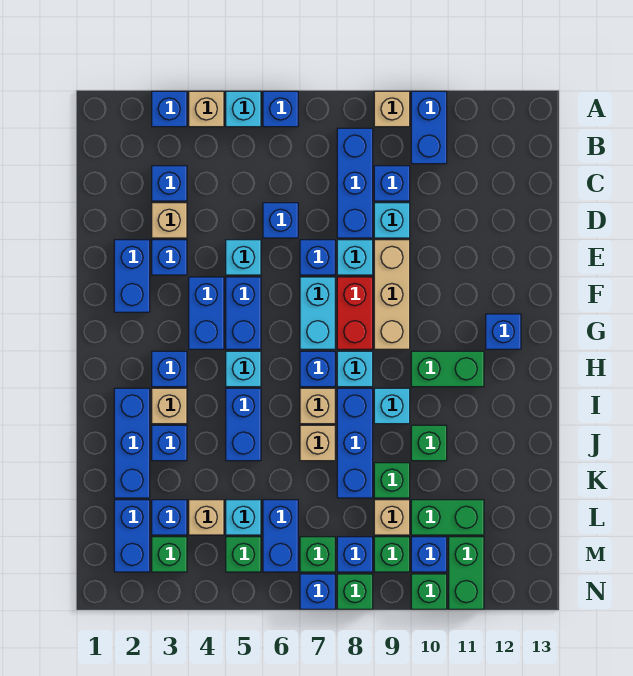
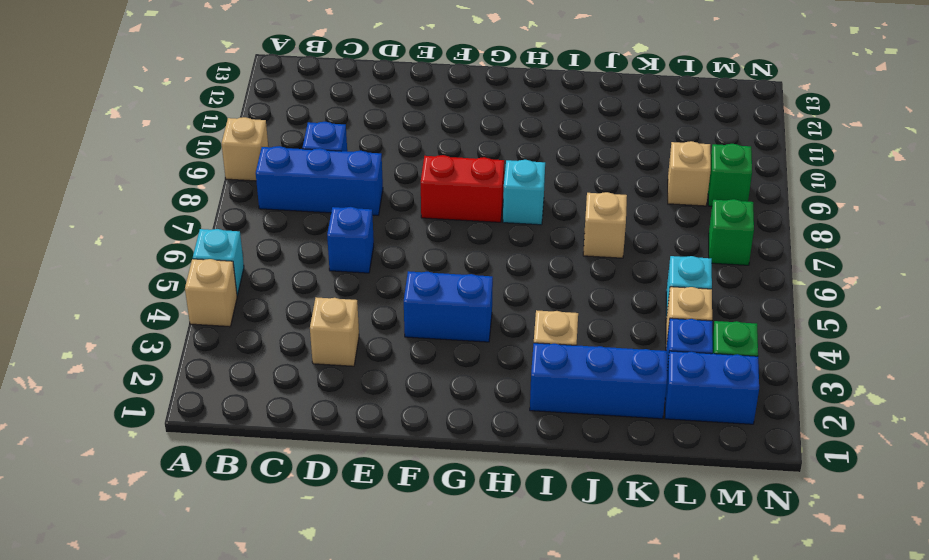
none -> blue 1x1 brick [152,91,187,127]
none -> blue 1x1 brick [263,91,298,127]
none -> blue 1x2 brick [411,91,447,164]
none -> blue 1x1 brick [152,166,187,201]

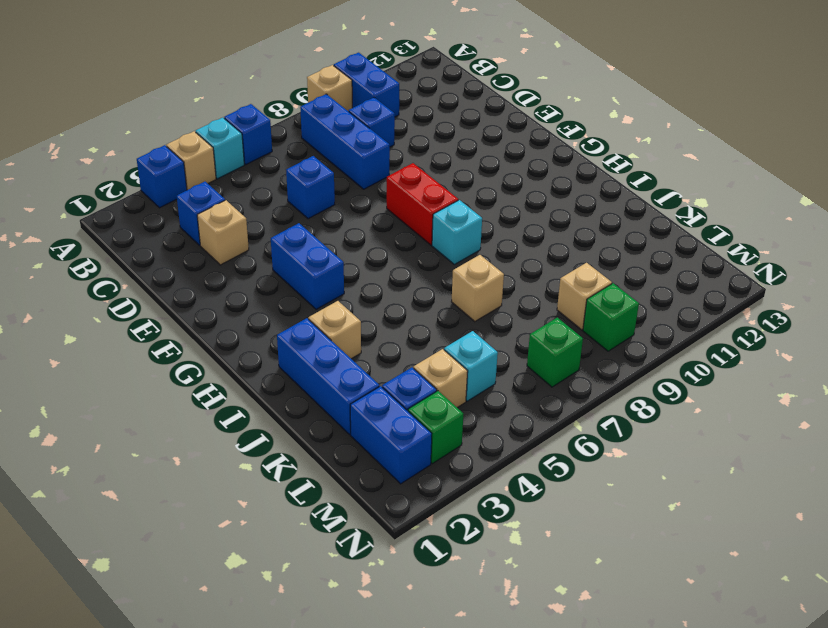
none -> cyan 1x1 brick [374,203,410,238]
none -> blue 1x2 brick [114,240,150,312]
none -> blue 1x1 brick [152,240,187,275]
none -> cyan 1x1 brick [226,240,261,275]

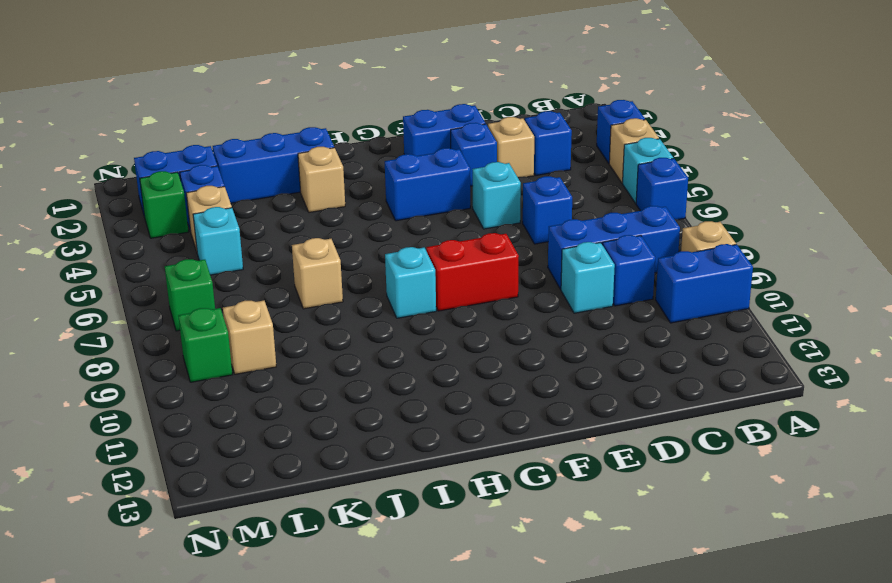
none -> blue 1x1 brick [300,240,335,275]
none -> cyan 1x1 brick [337,240,373,275]
none -> tan 1x3 brick [374,240,410,349]
none -> blue 1x2 brick [226,277,261,349]

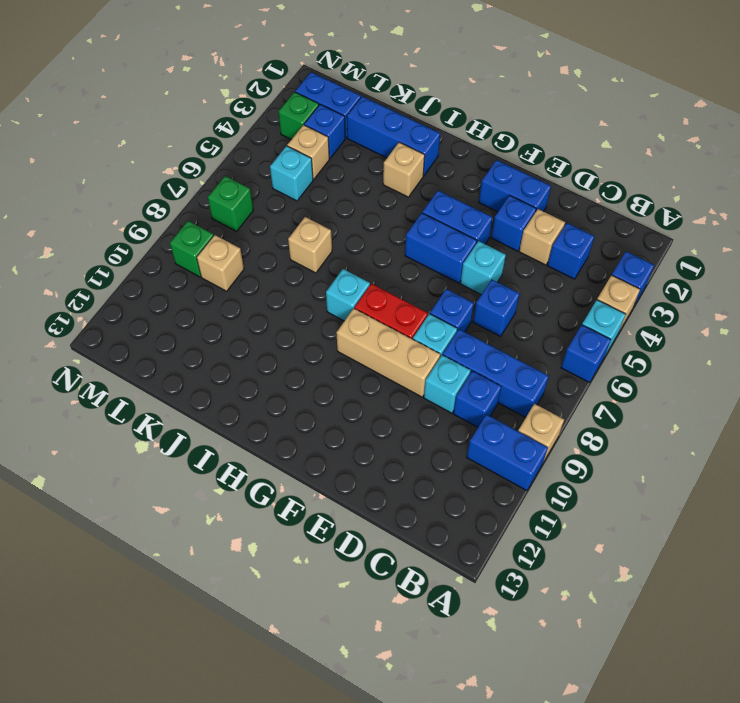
none -> cyan 1x2 brick [300,277,335,349]
none -> blue 1x1 brick [486,314,521,349]
none -> blue 1x1 brick [152,351,187,387]
none -> cyan 1x1 brick [226,351,261,387]

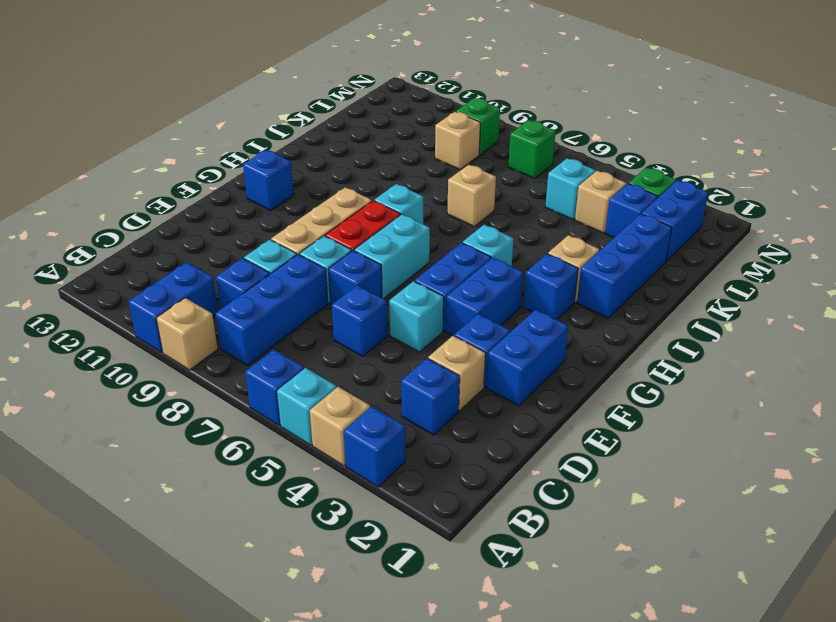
none -> blue 1x1 brick [300,351,335,387]
none -> green 1x2 brick [411,351,484,387]
none -> blue 1x2 brick [226,388,261,461]
none -> tan 1x1 brick [300,388,335,424]

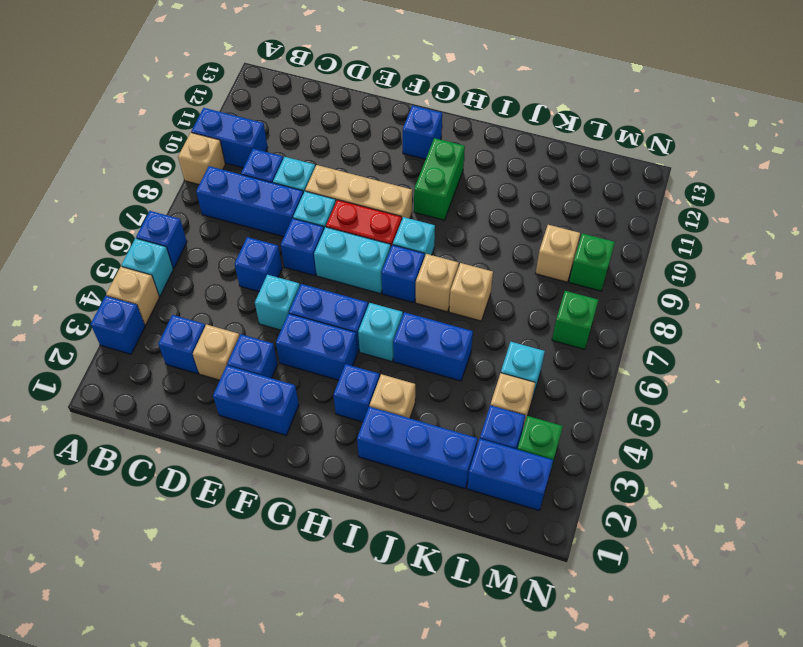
none -> blue 1x3 brick [337,388,373,498]
none -> cyan 1x1 brick [374,388,410,424]
none -> blue 1x1 brick [152,425,187,461]
none -> green 1x1 brick [411,425,447,461]

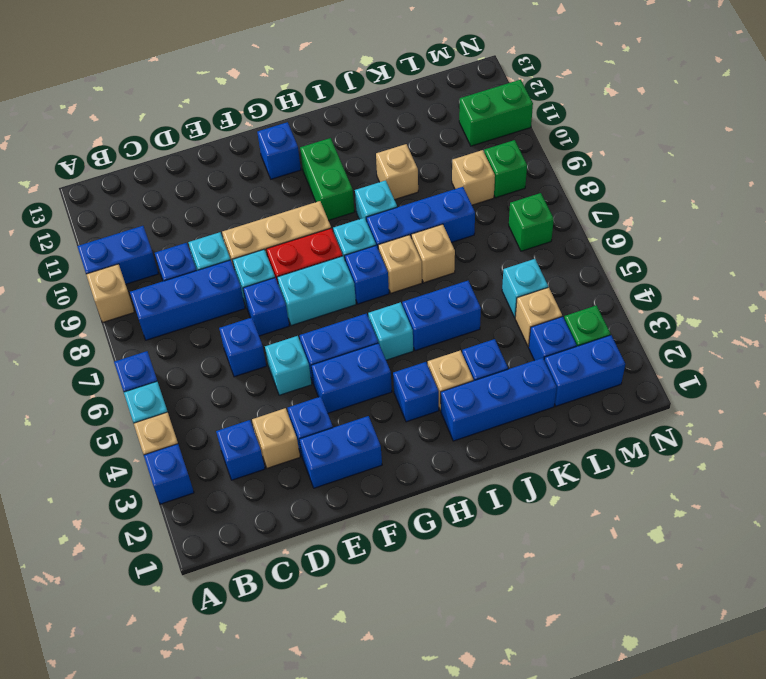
tan 1x1 brick [376,144,418,200] -> green 1x1 brick [411,425,447,461]
none -> green 1x1 brick [374,463,410,498]
none -> blue 1x2 brick [263,500,298,572]
none -> green 1x2 brick [411,500,484,535]
none -> green 1x1 brick [226,537,261,572]

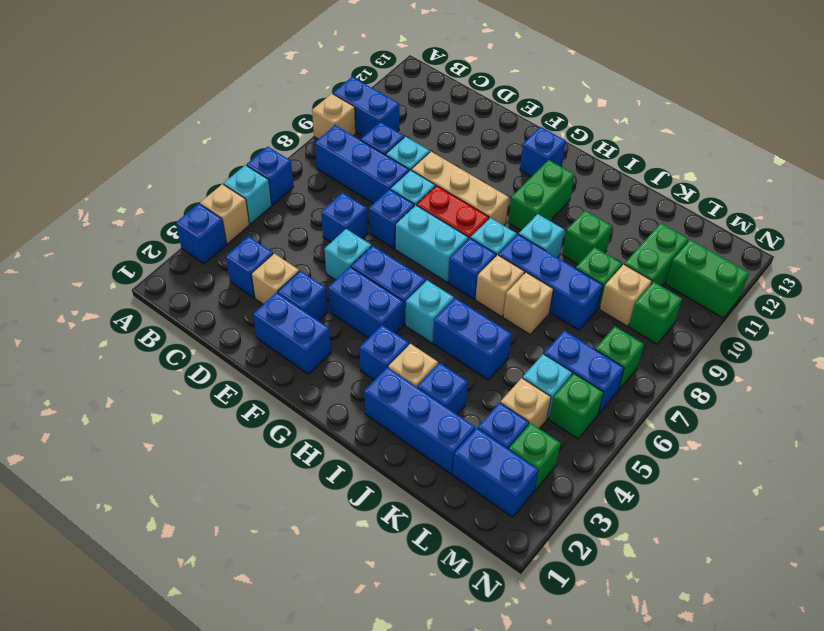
none -> blue 1x1 brick [337,537,373,572]
none -> blue 1x1 brick [411,537,447,572]
none -> blue 1x1 brick [300,574,335,609]
none -> green 1x1 brick [337,574,373,609]

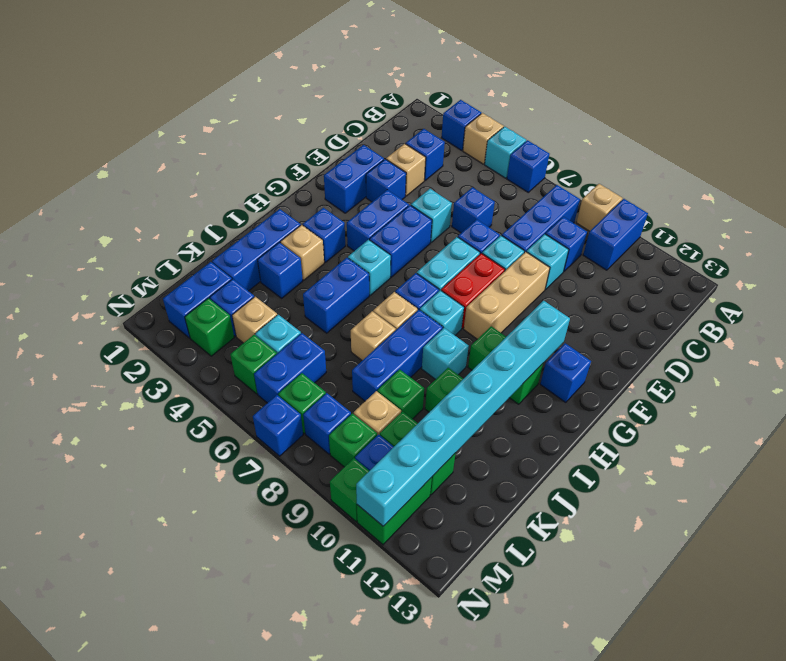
cyan 1x8 brick [356,301,570,526] -> none
none -> green 1x1 brick [337,574,373,609]

